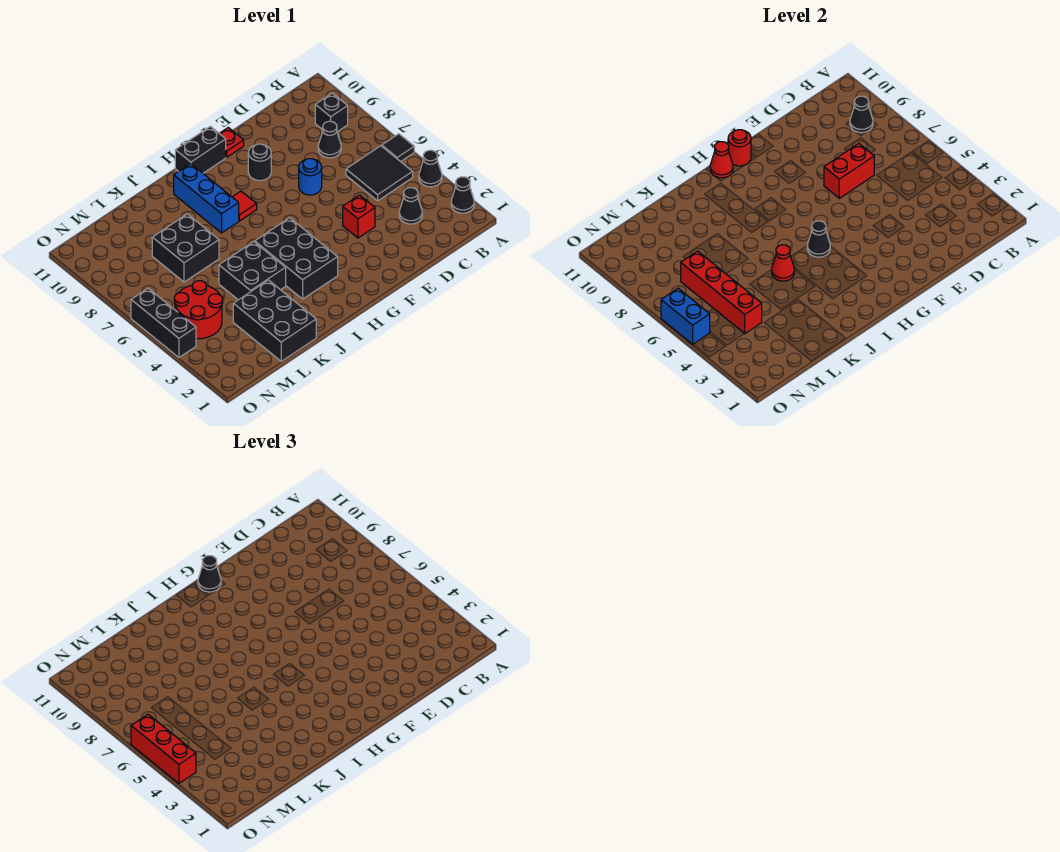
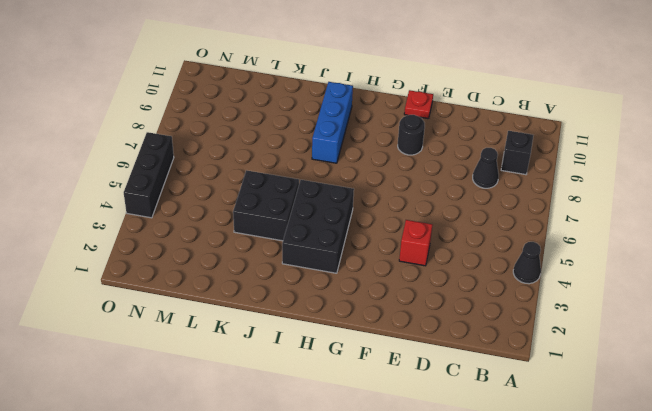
none -> black 1x1 cone [451,177,474,213]
none -> black 1x1 tile [382,134,414,162]
none -> black 2x2 tile [346,146,413,201]
none -> black 1x1 cone [399,188,422,224]

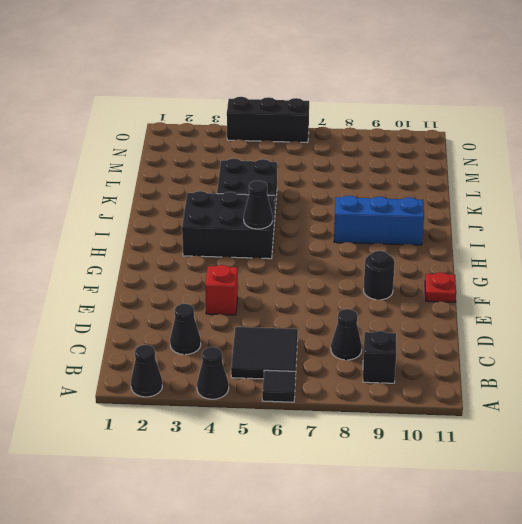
none -> blue 1x1 round brick [299,159,322,195]
none -> black 1x2 brick [175,126,226,173]
none -> red 1x1 tile [233,191,257,221]
none -> black 2x3 brick [233,280,316,361]

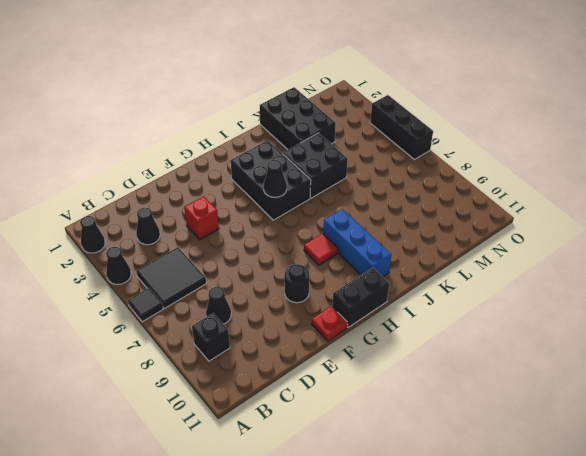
none -> blue 1x1 round brick [299,159,322,195]
none -> black 2x2 brick [152,214,219,282]
none -> red 2x2 round brick [174,281,223,339]
none -> black 1x1 cone [850,96,873,133]

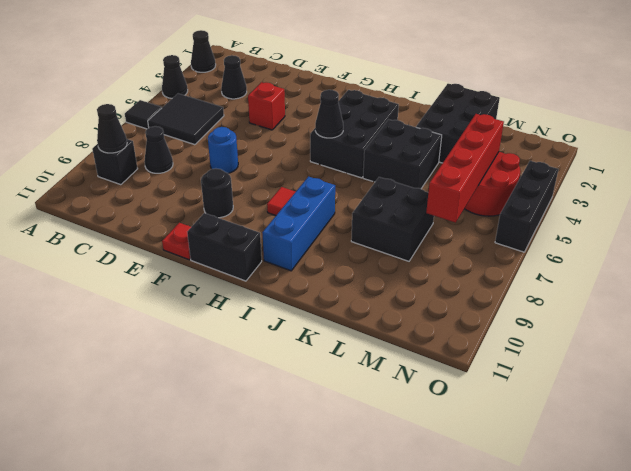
none -> red 1x2 brick [824,144,874,198]
none -> red 1x1 round brick [728,130,751,166]
none -> red 1x1 cone [710,142,733,178]
none -> red 1x1 cone [772,245,795,281]

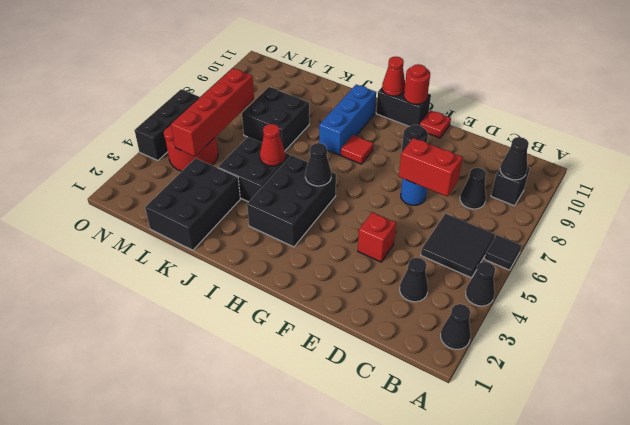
none -> blue 1x2 brick [661,288,710,344]
none -> black 1x1 cone [198,556,221,592]
none -> red 1x3 brick [131,714,196,783]

